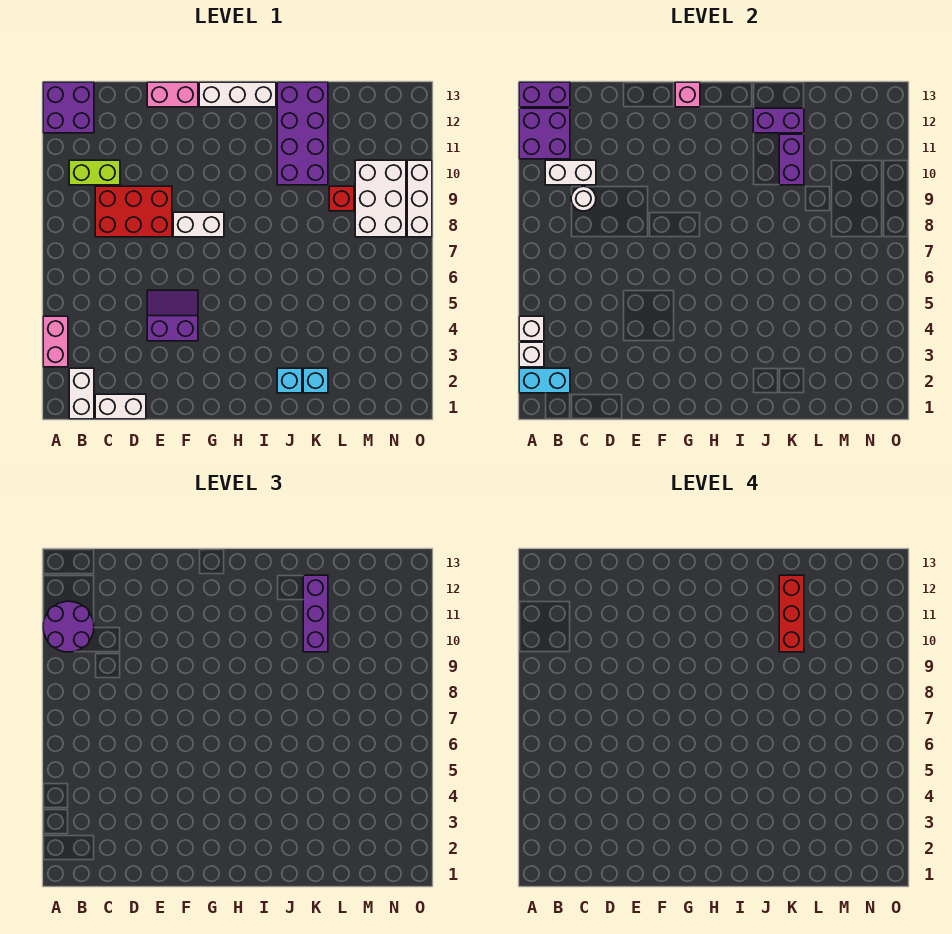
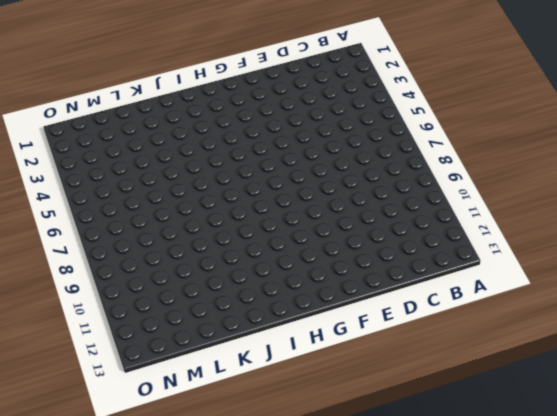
none -> pink 1x2 brick [43,316,68,367]
none -> purple 2x2 brick [43,82,94,133]
none -> white 1x2 brick [69,368,94,419]

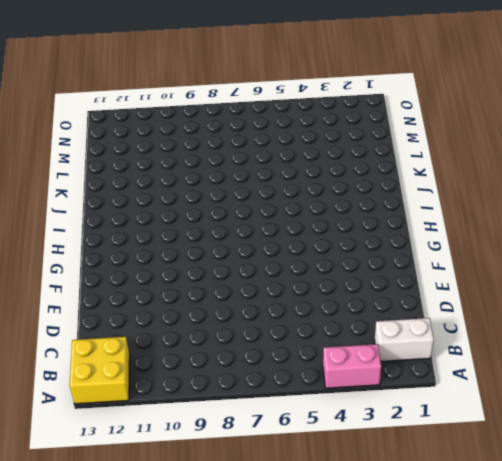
yellow 2x2 brick [70,337,130,404] -> purple 2x2 brick [43,82,94,133]
none -> lime 1x2 brick [69,160,120,185]
none -> white 1x2 brick [95,394,146,419]
none -> red 2x3 brick [95,186,172,237]

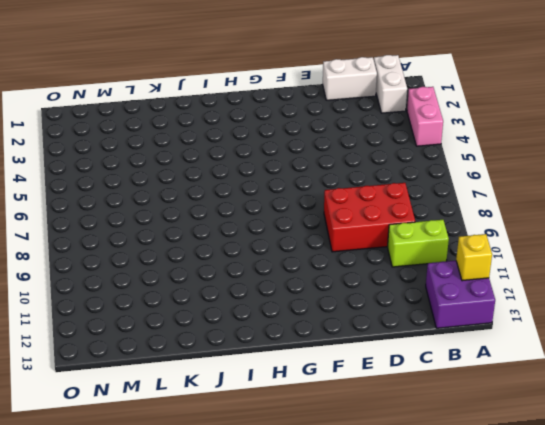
yellow 1x1 brick [456,234,492,281] -> purple 2x2 brick [519,108,570,159]
none -> purple 2x2 slope [147,290,198,341]
none -> pink 1x2 brick [147,82,198,107]
none -> white 1x2 brick [173,212,224,237]

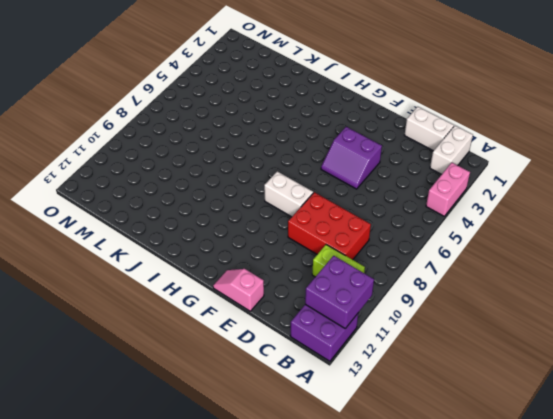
pink 1x2 slope [213,269,264,311] -> pink 1x2 brick [147,82,198,107]
none -> white 1x3 brick [199,82,276,107]
none -> cyan 1x1 brick [277,368,302,393]
none -> purple 2x4 brick [277,82,328,185]

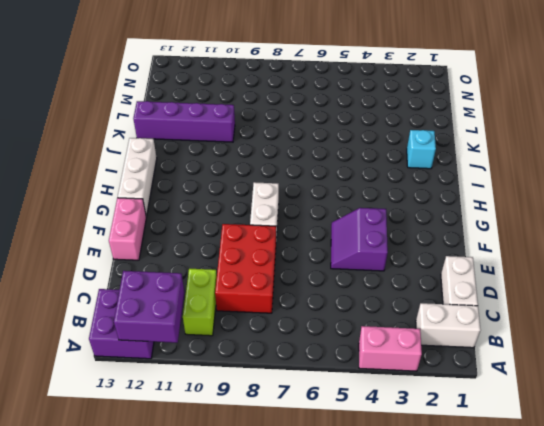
purple 1x4 brick [133,101,235,142] -> purple 2x4 brick [277,82,328,185]
none -> cyan 1x1 brick [303,368,328,393]
none -> red 1x1 brick [329,186,354,211]
none -> white 2x3 brick [355,160,406,237]

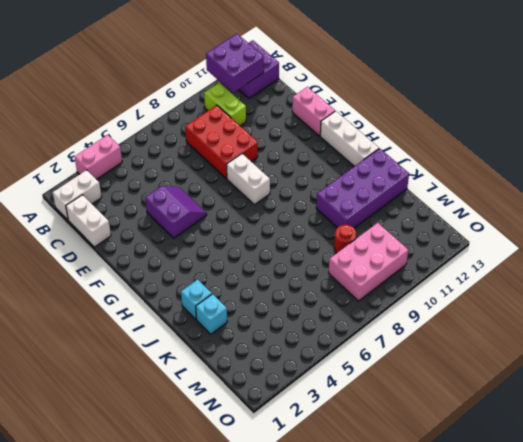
red 1x1 round brick [334,225,356,253] -> red 1x1 brick [329,186,354,211]
pink 2x3 brick [329,223,408,301] -> white 2x3 brick [355,160,406,237]
none -> white 1x3 brick [407,160,432,237]
none -> cyan 1x2 brick [519,368,570,393]
none -> white 1x1 brick [519,342,544,367]

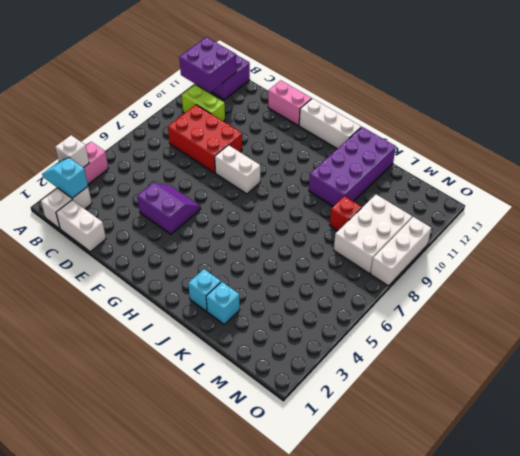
cyan 1x2 slope [42,158,88,198] -> cyan 1x2 brick [519,368,570,393]
none -> white 1x1 brick [519,316,544,341]
none -> purple 1x2 brick [519,82,570,107]
none -> white 1x2 brick [545,160,596,185]

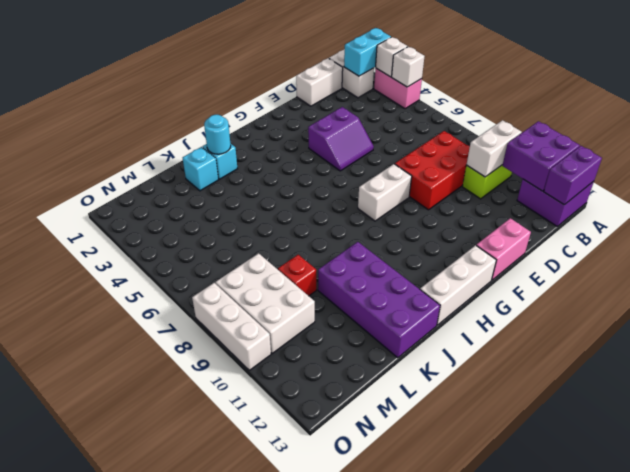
cyan 1x1 round brick [204,115,231,154] -> none
none -> white 1x1 round brick [571,186,596,211]
none -> pink 1x1 brick [675,82,700,107]
none -> purple 1x2 brick [753,108,804,133]

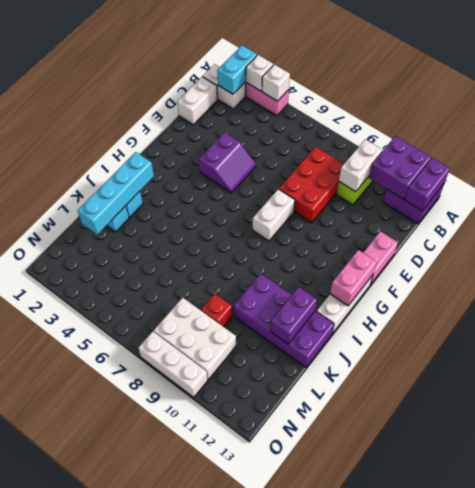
pink 1x2 brick [330,250,377,306] -> pink 1x1 brick [675,82,700,107]
cyan 1x4 brick [78,152,154,234] -> none
none -> white 1x1 round brick [571,186,596,211]
none -> purple 1x2 brick [779,134,804,185]
none -> purple 2x2 round brick [43,601,94,652]

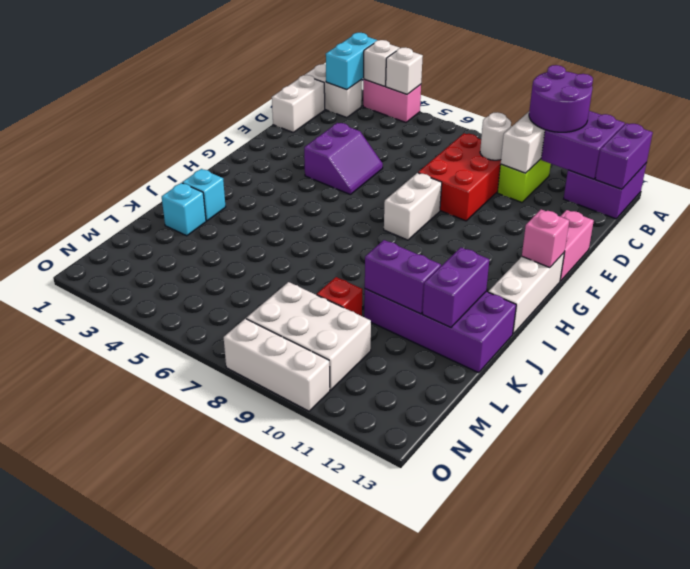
none -> purple 1x3 brick [303,575,328,652]
none -> red 1x3 brick [779,575,804,652]

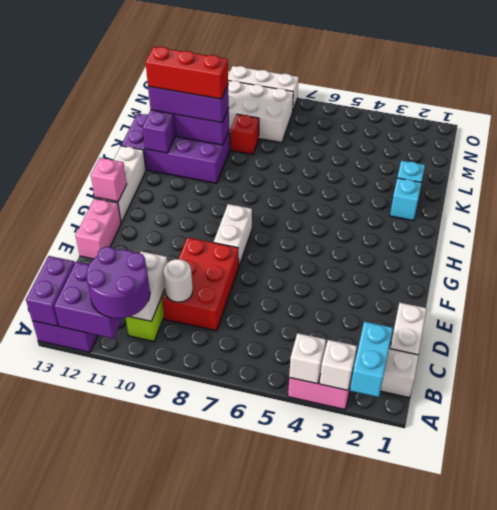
none -> purple 2x2 slope [147,290,198,341]

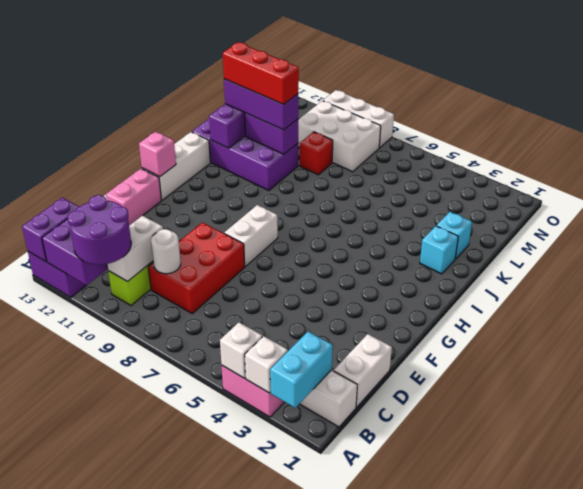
none -> purple 2x2 slope [147,290,198,341]

